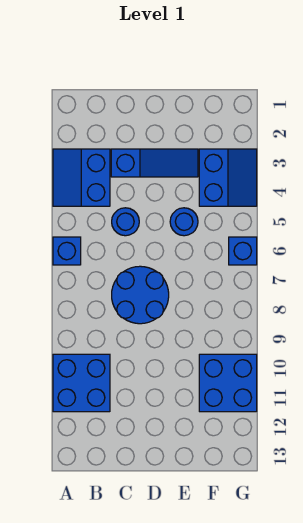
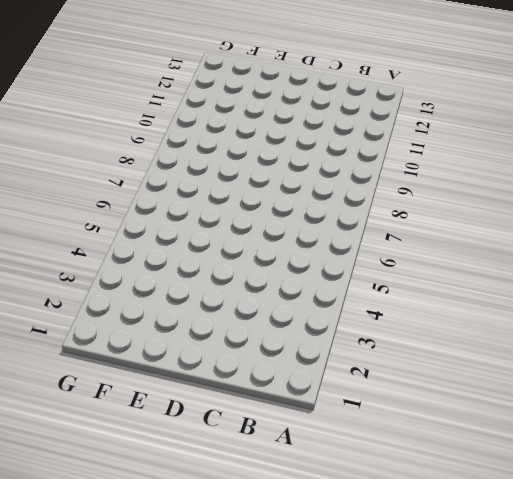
none -> blue 2x2 slope [53,149,110,206]
none -> blue 1x1 brick [53,237,81,265]

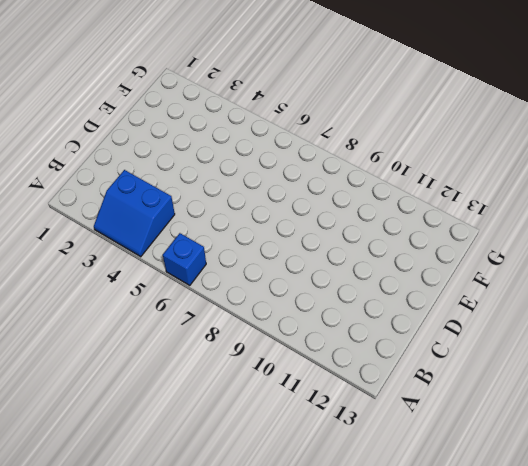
none -> blue 2x2 brick [53,354,110,412]
none -> blue 1x3 slope [111,149,198,177]

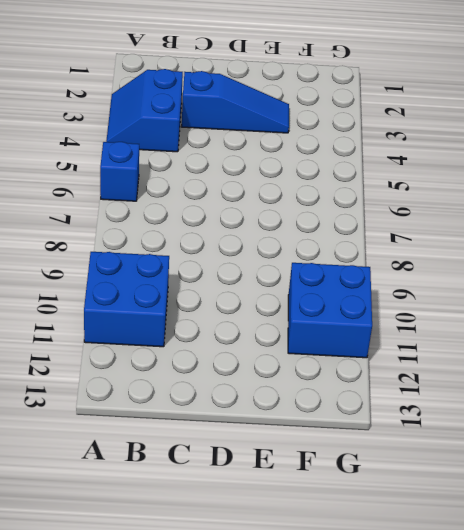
none -> blue 1x1 round brick [112,208,139,236]
none -> blue 2x2 round brick [112,266,169,324]

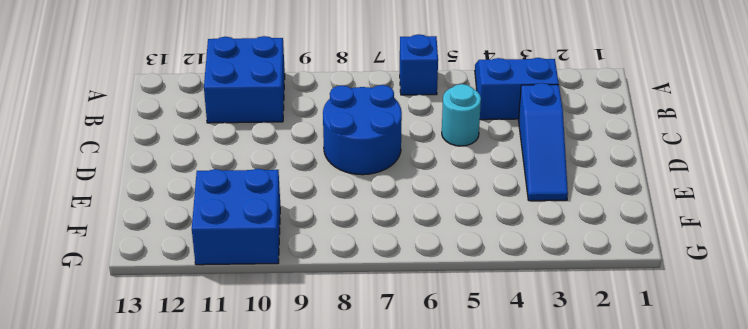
cyan 1x1 round brick [442,84,481,146] -> blue 1x1 round brick [112,208,139,236]
none -> blue 1x1 round brick [170,208,198,236]
none -> blue 2x2 slope [199,149,257,206]

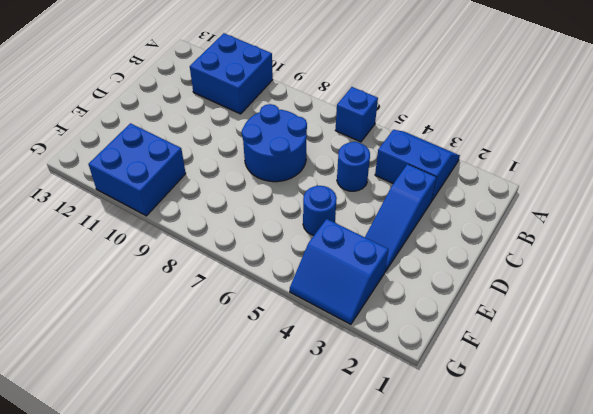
none -> blue 1x1 brick [229,237,257,265]

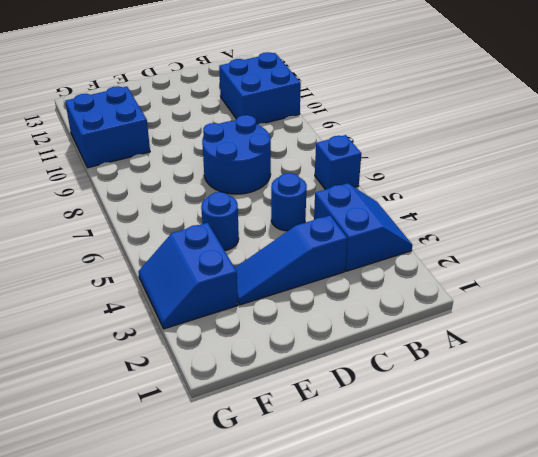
none -> blue 1x1 brick [229,237,257,265]

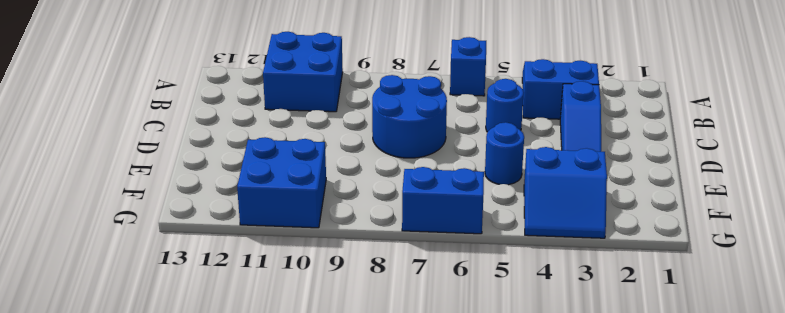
blue 1x2 brick [402,167,484,234] -> blue 1x1 brick [229,237,257,265]

